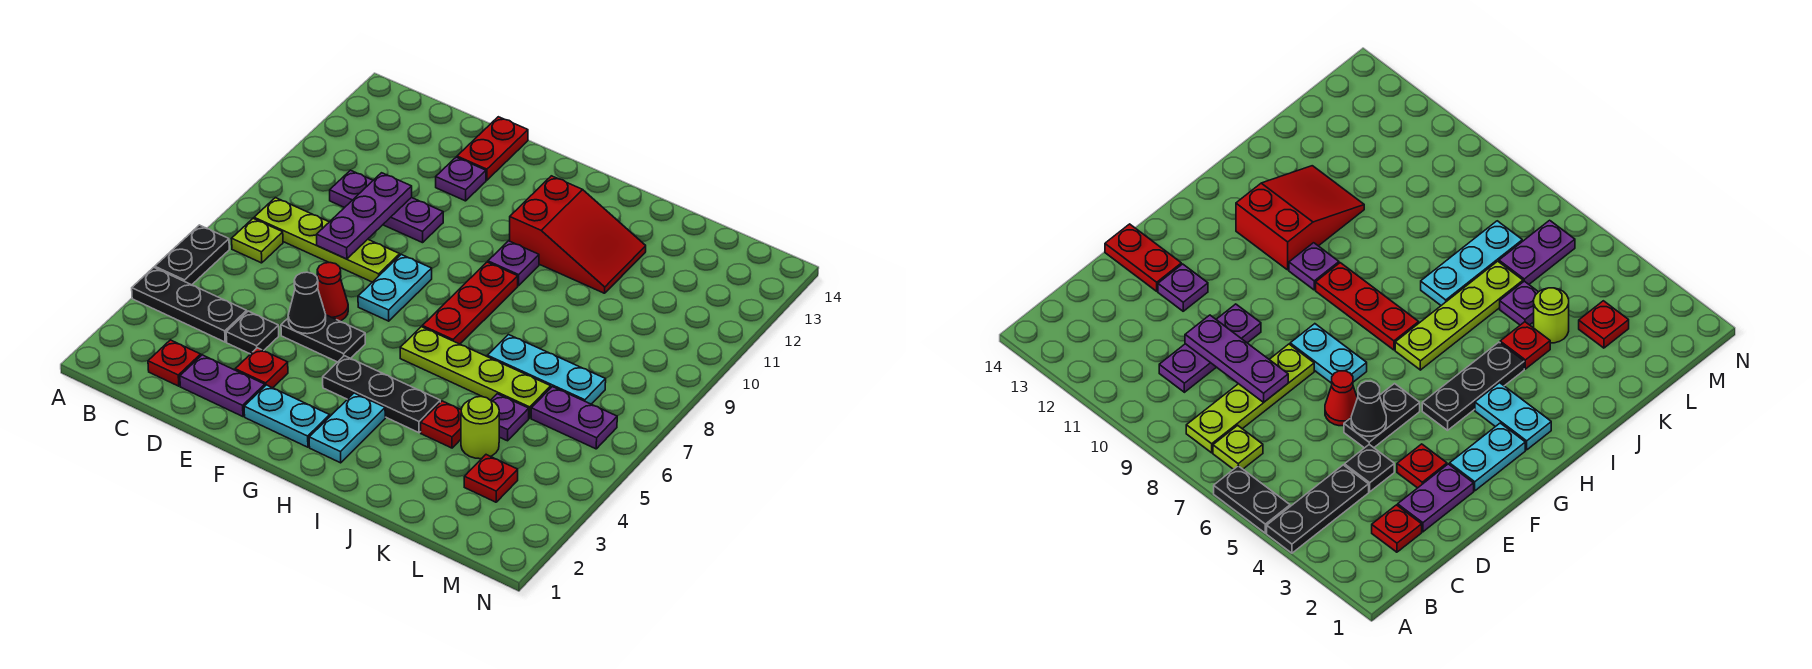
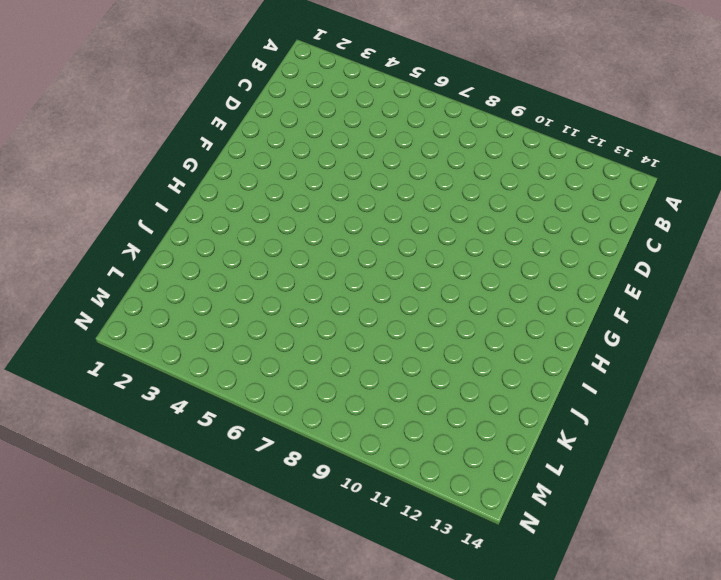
none -> black 1x3 plate [132,267,247,342]
none -> black 1x2 plate [155,225,229,285]
none -> lime 1x1 plate [232,219,283,263]

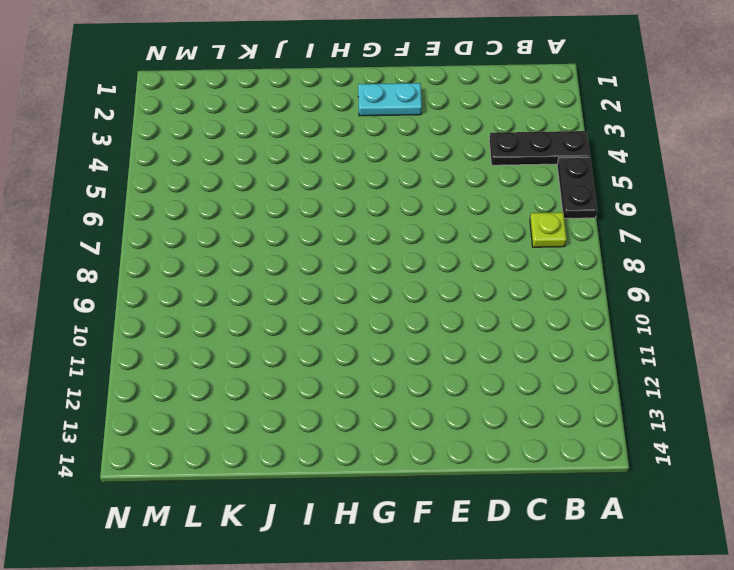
none -> lime 1x4 plate [254,198,400,282]
none -> red 1x1 plate [148,340,201,386]
none -> purple 1x3 plate [330,170,443,243]

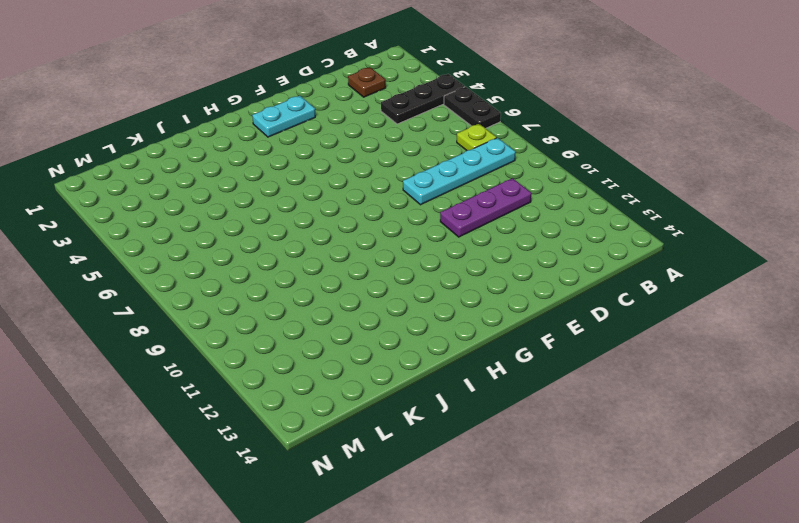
cyan 1x4 plate [403,138,516,205] -> lime 1x4 plate [254,198,400,282]
brown 1x1 plate [348,67,386,97] -> red 1x1 plate [148,340,201,386]
none -> purple 1x2 plate [180,355,265,417]
none -> black 1x1 plate [226,311,279,354]
none -> red 1x1 plate [235,348,288,388]

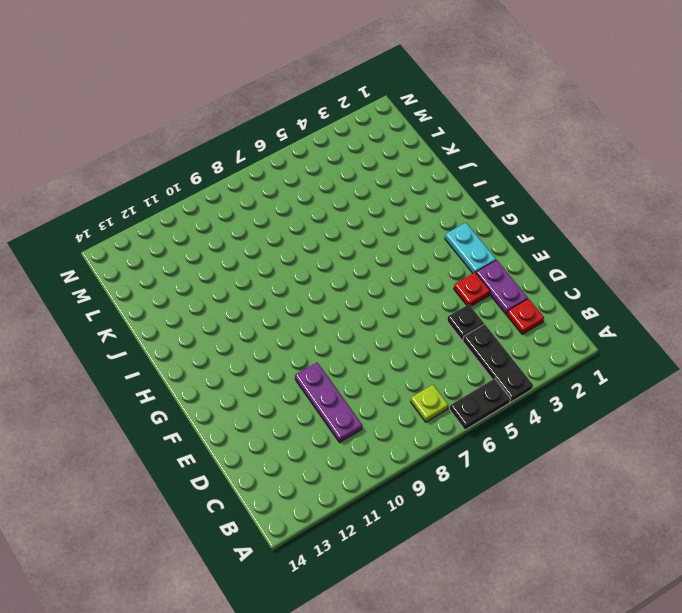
none -> lime 1x4 plate [254,198,400,282]
none -> black 1x2 plate [281,315,365,362]
none -> red 1x1 cone [317,263,348,321]

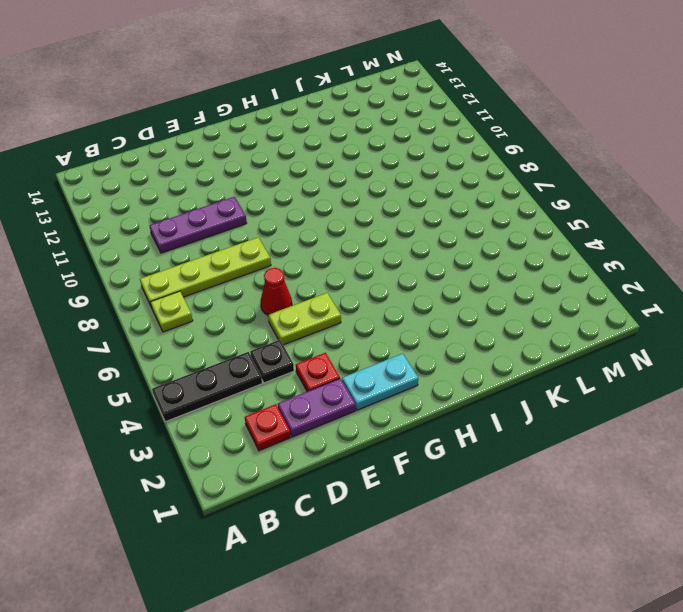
lime 1x2 plate [268,293,341,345] -> black 1x2 plate [281,315,365,362]
none -> black 1x2 plate [155,225,229,285]
none -> purple 1x1 plate [436,157,486,201]
none -> red 1x2 plate [457,117,528,180]

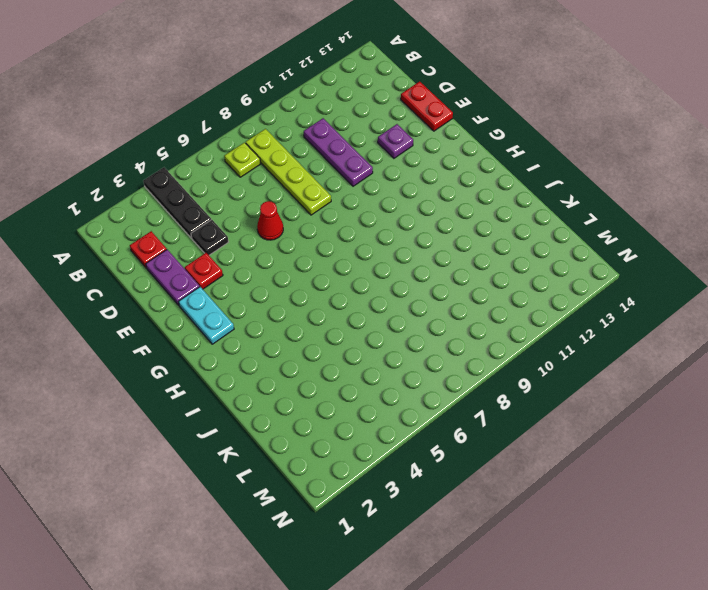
red 1x2 plate [401,81,453,131] -> red 1x2 plate turned to [457,117,528,180]
none -> black 1x2 plate [155,225,229,285]
none -> black 1x2 plate [281,315,365,362]
none -> cyan 1x2 plate [358,254,432,321]

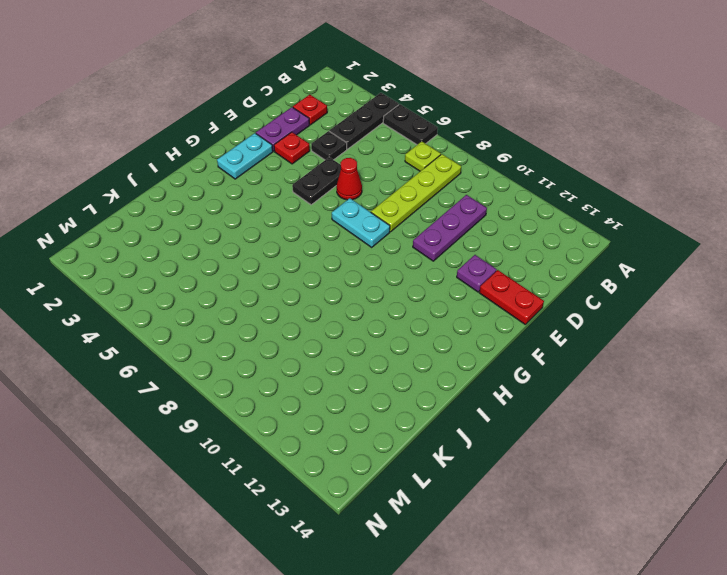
none -> black 1x3 plate [323,356,440,433]
none -> cyan 1x2 plate [309,393,385,463]
none -> lime 1x4 plate [400,327,551,418]

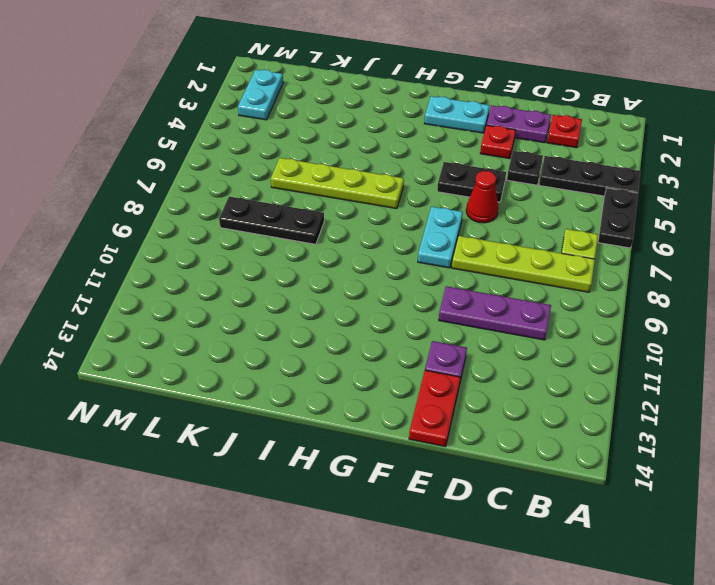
black 1x3 plate [219,197,324,244] -> black 1x3 plate moved to [323,356,440,433]
cyan 1x2 plate [238,70,283,120] -> cyan 1x2 plate moved to [309,393,385,463]
none -> red 1x3 plate [422,262,518,344]
none -> purple 1x1 plate [488,241,539,286]
none -> red 2x3 slope [509,176,646,293]

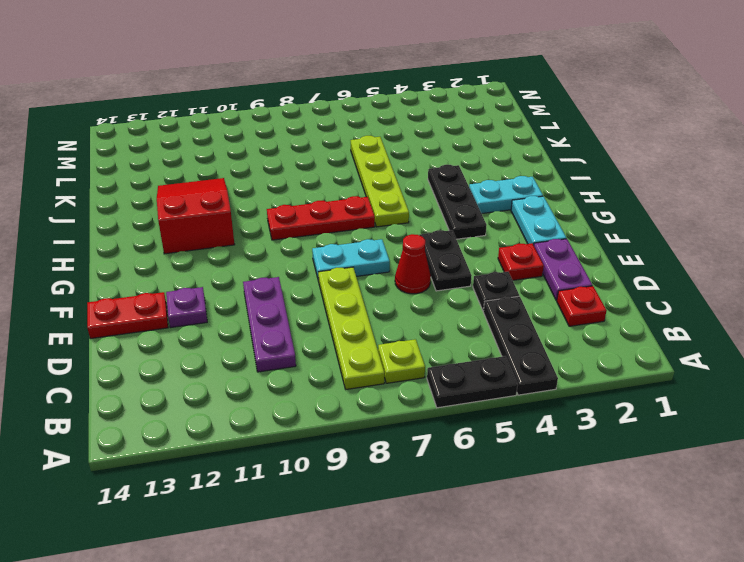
none -> purple 1x1 plate [488,241,539,286]
none -> red 1x1 plate [421,401,461,448]
none -> cyan 1x3 plate [487,335,606,404]

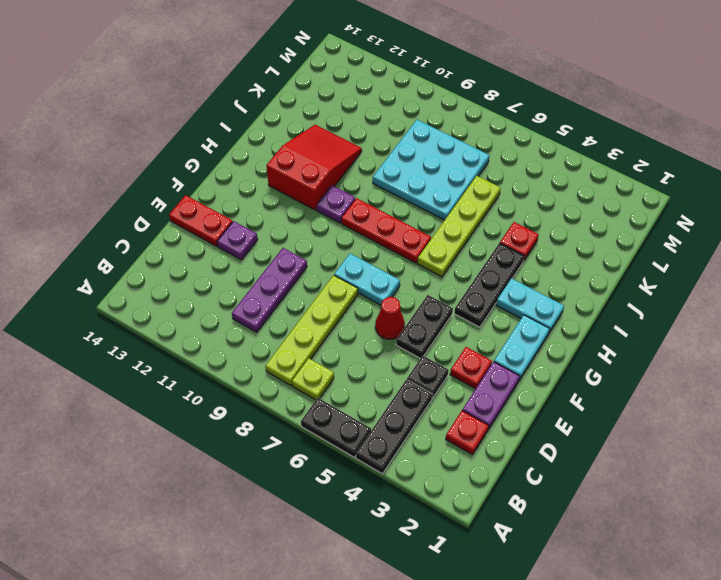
cyan 3x3 plate [373,120,490,220] -> cyan 1x3 plate [487,335,606,404]
none -> lime 1x1 round brick [461,397,499,459]
none -> purple 1x1 plate [492,394,529,441]
none -> red 1x1 plate [464,455,518,502]

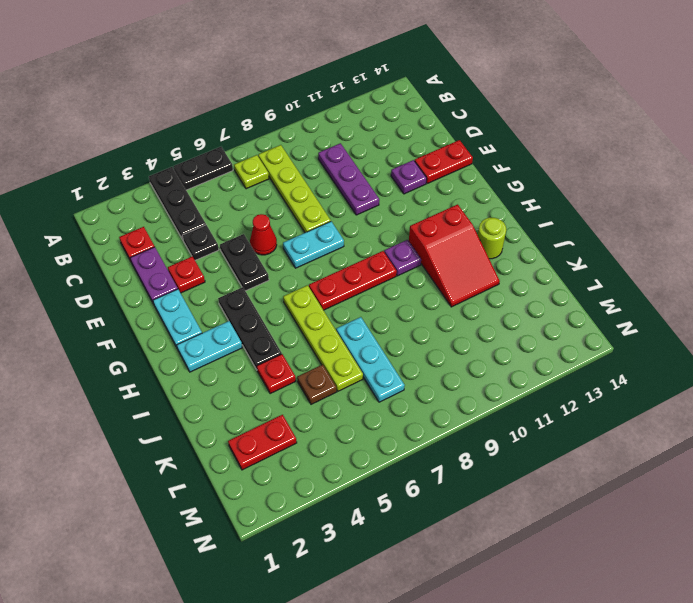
lime 1x1 round brick [478,218,506,259] -> lime 1x1 round brick moved to [461,397,499,459]
brown 1x1 plate [297,365,337,404] -> purple 1x1 plate [492,394,529,441]
red 1x2 plate [228,415,297,470] -> red 1x1 plate [464,455,518,502]
none -> purple 1x2 plate [531,387,617,449]
none -> purple 1x3 plate [317,173,412,259]
none -> black 1x1 cone [288,272,326,334]

